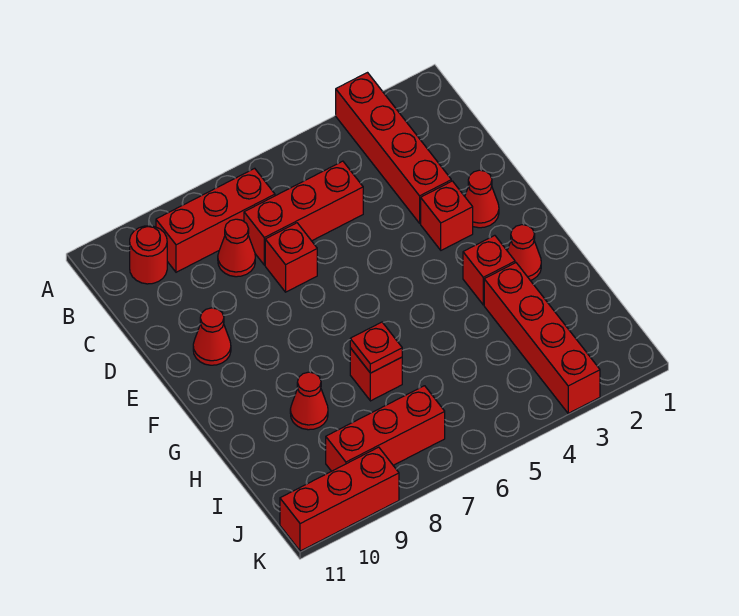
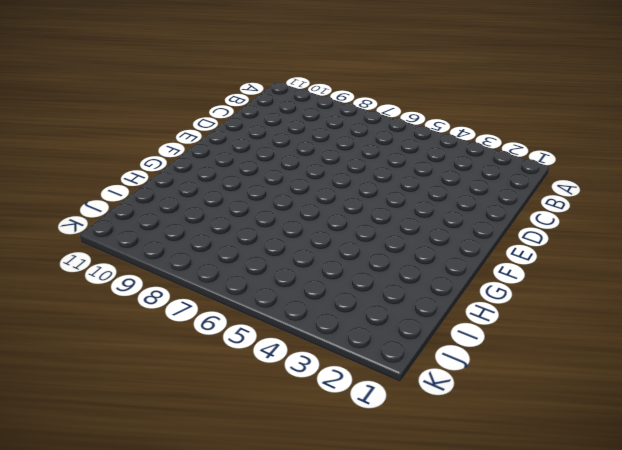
none -> red 1x4 brick [336,73,451,223]
none -> red 1x3 brick [156,168,275,272]
none -> red 1x1 round brick [130,226,167,284]

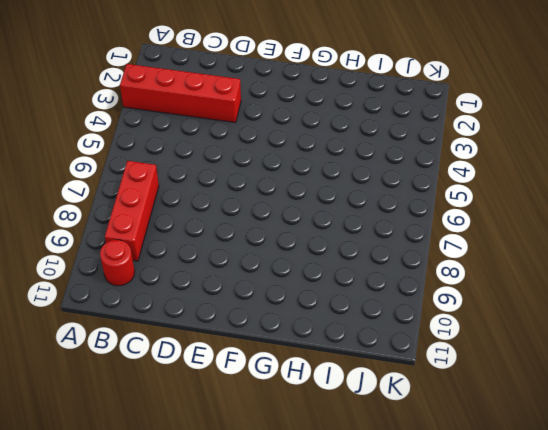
none -> red 1x3 brick [244,161,363,265]
none -> red 1x1 cone [218,219,255,277]
none -> red 1x1 brick [265,223,317,292]

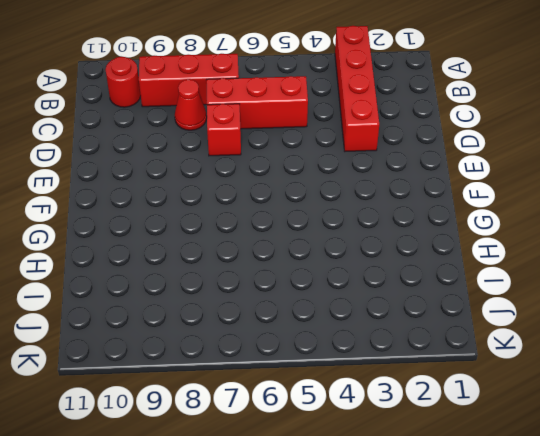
none -> red 1x1 cone [465,170,499,228]
none -> red 1x1 brick [421,181,473,250]
none -> red 1x1 cone [193,308,231,365]

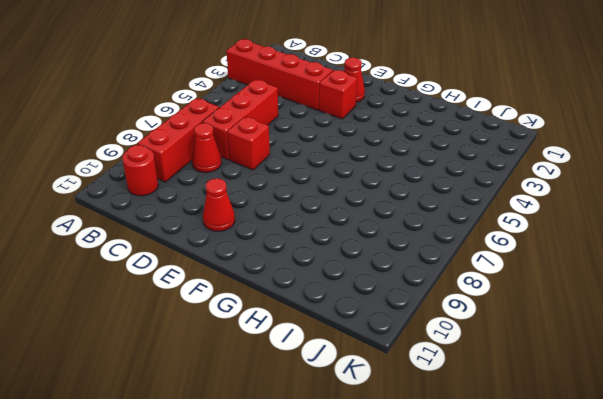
none -> red 1x1 cone [507,225,541,280]
none -> red 1x1 brick [463,235,515,305]
none -> red 1x4 brick [484,263,600,413]

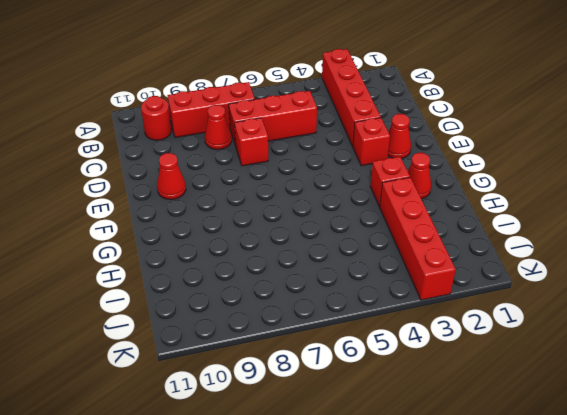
none -> red 1x1 brick [350,348,402,401]
none -> red 1x1 cone [290,372,328,430]
none -> red 1x3 brick [326,386,445,471]

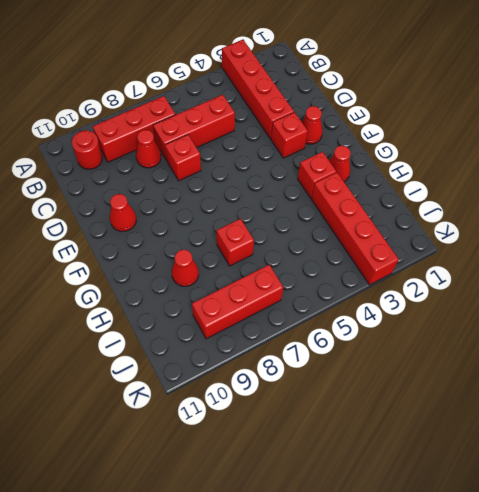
none -> red 1x3 brick [280,447,399,551]
none -> red 1x1 plate [350,322,402,373]

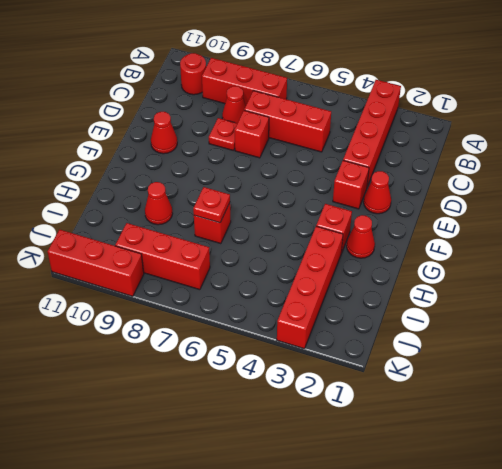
red 1x1 plate [209,118,238,151] -> none

